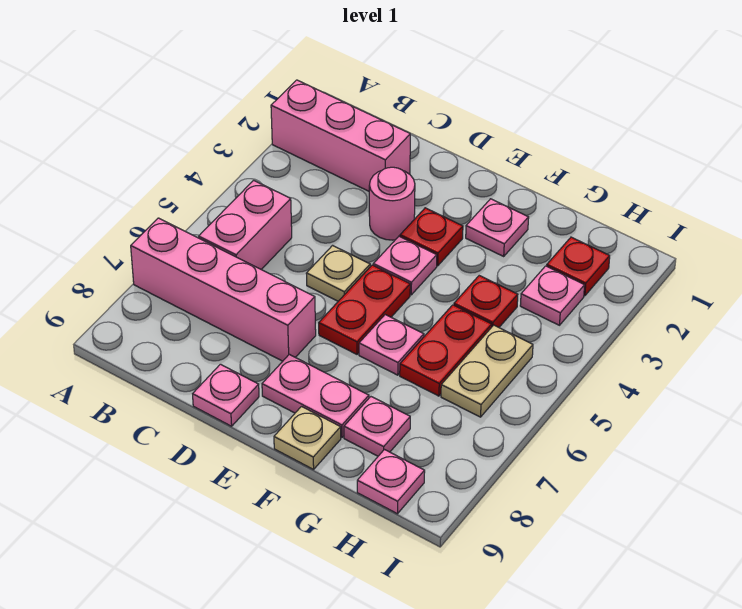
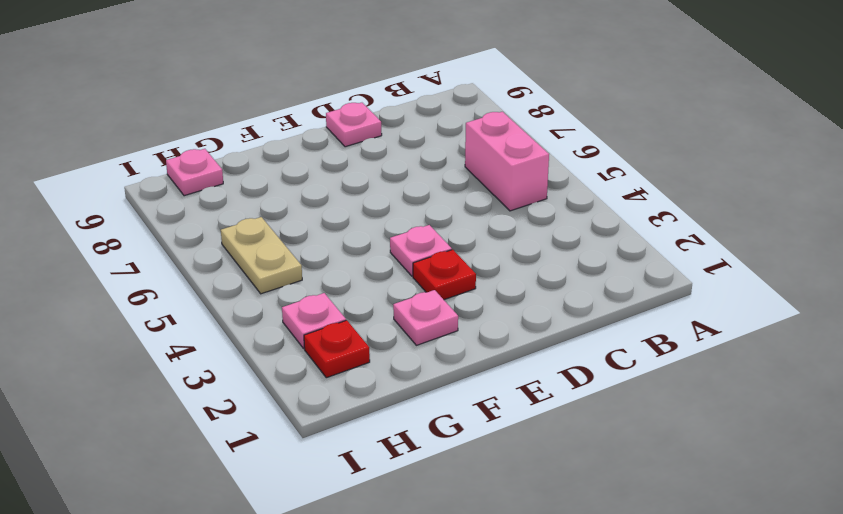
none -> pink 1x3 brick [271,80,410,191]
none -> pink 1x4 brick [131,218,316,361]
none -> pink 1x1 round brick [369,167,415,240]

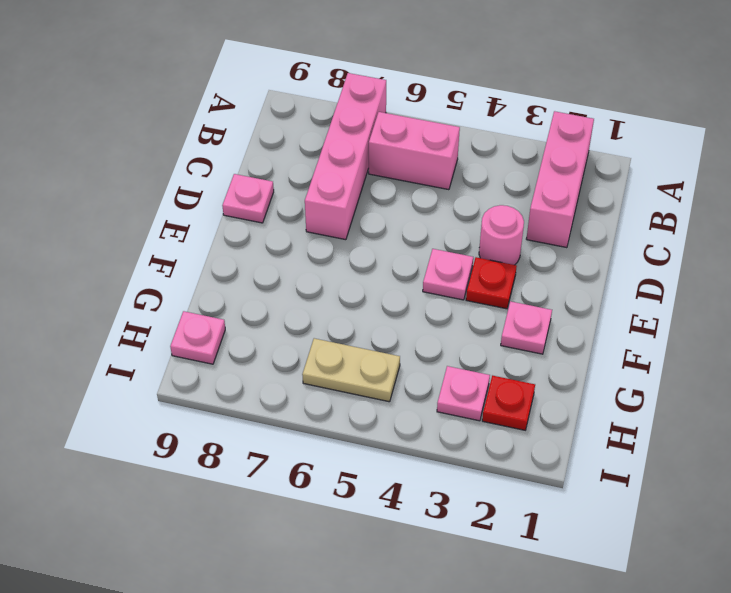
none -> tan 1x1 plate [306,246,370,301]
none -> red 1x2 plate [319,265,410,354]
none -> pink 1x2 plate [262,354,369,437]

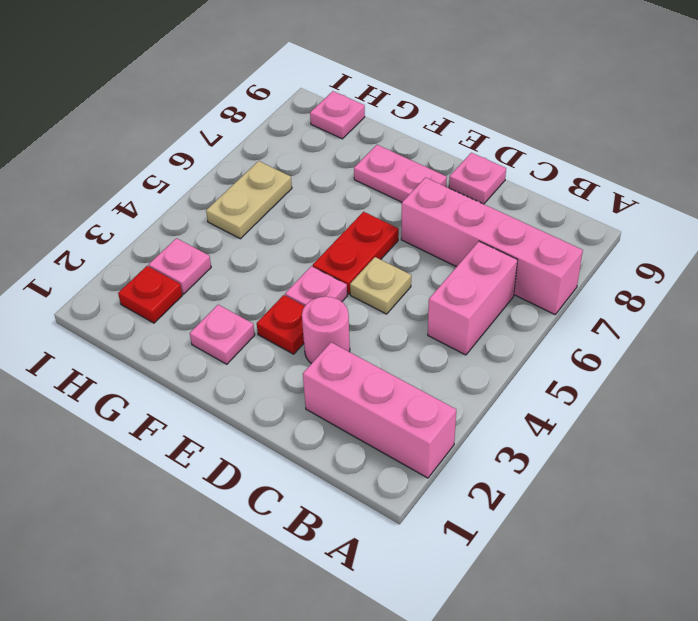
none -> pink 1x1 plate [359,315,424,375]
none -> tan 1x1 plate [274,407,341,469]
none -> red 1x1 plate [454,276,518,327]

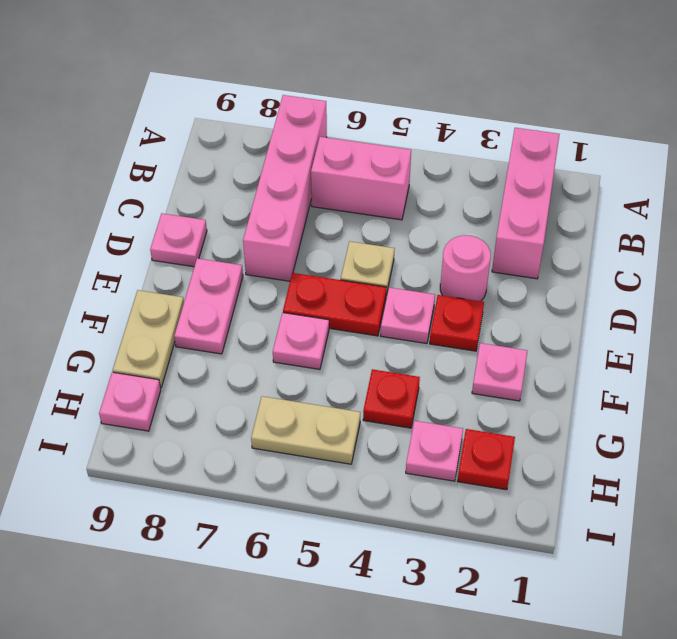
tan 1x2 plate [113,290,184,388] -> tan 1x1 plate [274,407,341,469]
none -> red 1x2 plate [400,305,492,396]
none -> pink 1x1 plate [344,397,410,456]

